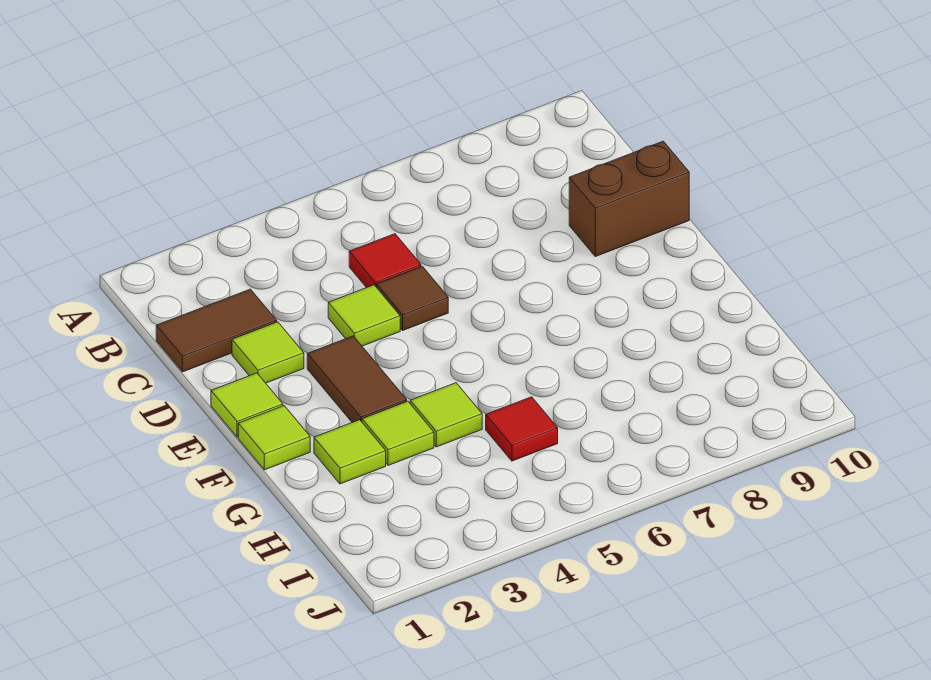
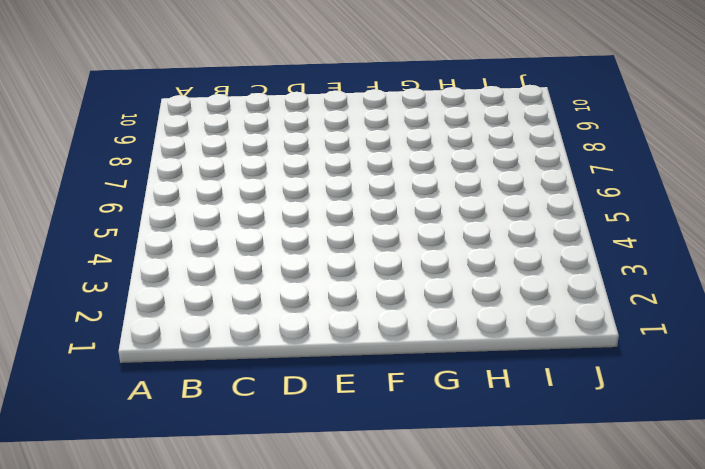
none -> brown 1x2 tile [156,289,277,372]
none -> red 1x1 tile [349,234,421,288]
none -> lime 1x1 tile [232,322,304,383]

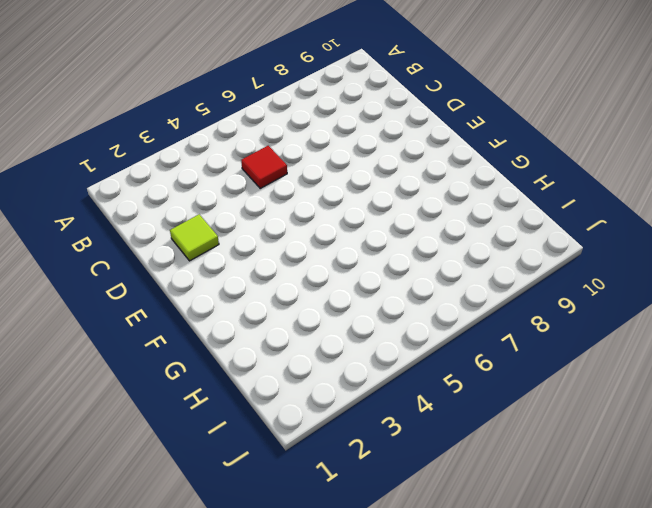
none -> brown 1x2 tile [156,289,277,372]
none -> lime 1x1 tile [328,285,400,346]
none -> brown 1x1 tile [377,266,448,330]

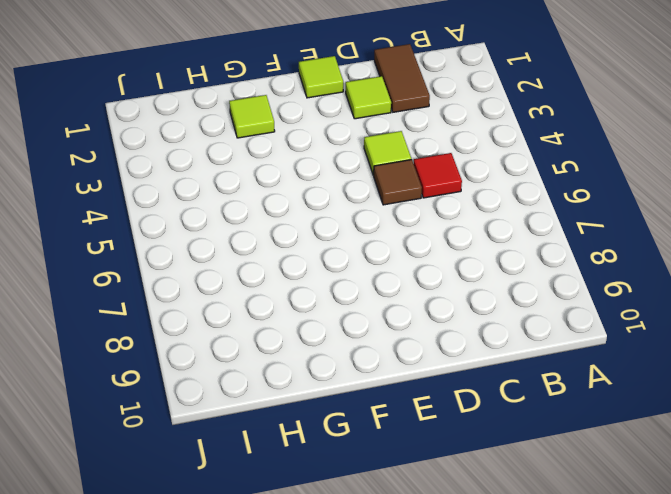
none -> brown 1x2 brick [569,141,689,257]
none -> brown 1x2 tile [307,336,407,422]
none -> lime 1x1 tile [238,406,310,470]

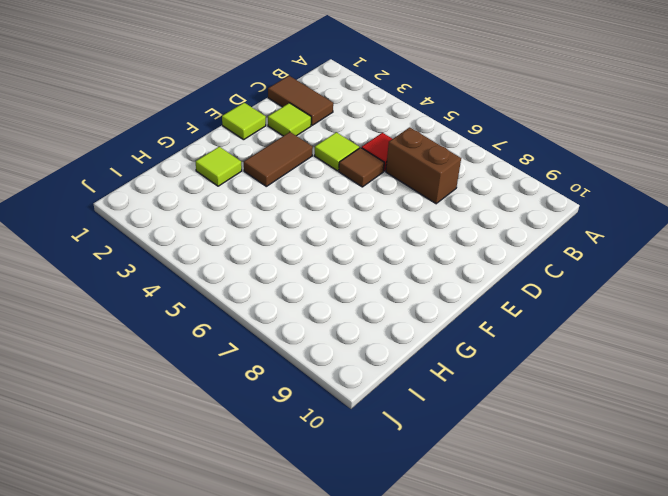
brown 1x2 brick [386,127,461,204] -> brown 1x2 brick moved to [569,141,689,257]
none -> lime 1x1 tile [238,406,310,470]
none -> lime 1x1 tile [362,401,434,465]
none -> lime 1x1 tile [410,383,482,447]

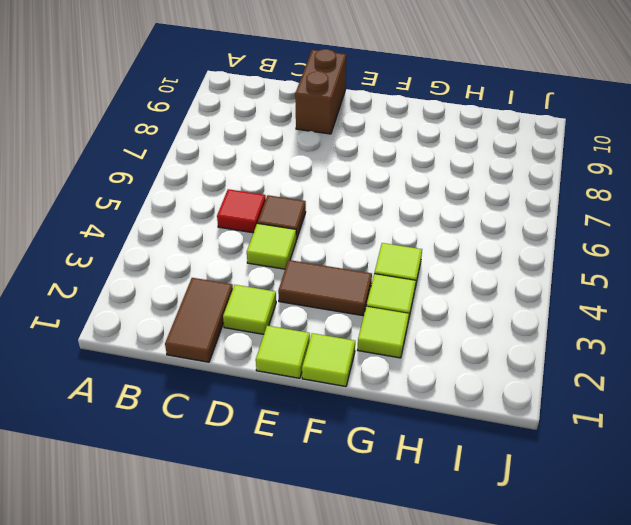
none -> red 1x1 tile [486,397,558,461]

